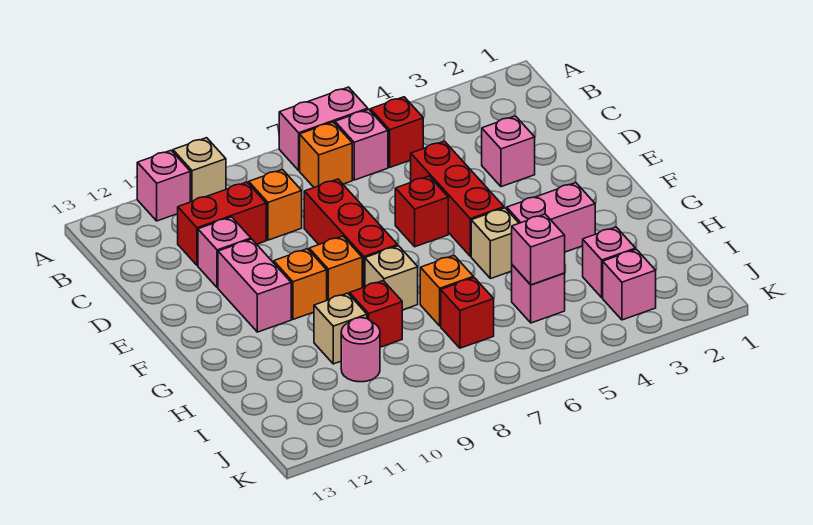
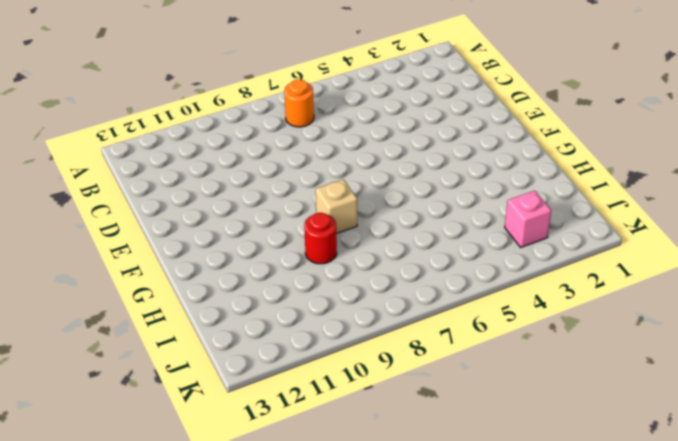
orange 1x1 round brick [284,80,314,127] -> orange 1x1 brick [300,122,352,187]
red 1x1 round brick [304,213,337,264] -> red 1x1 brick [350,281,402,347]
none -> pink 1x2 brick [279,87,368,170]
none -> tan 1x1 brick [173,138,226,202]
none -> pink 1x1 brick [137,150,190,221]

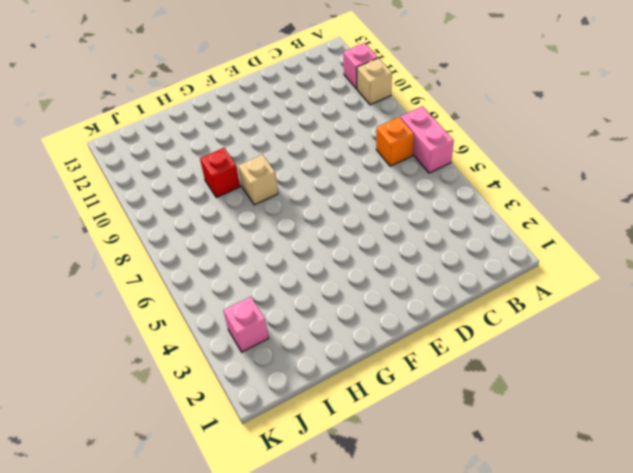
none -> red 1x1 brick [370,97,423,167]
none -> pink 1x1 brick [335,109,388,180]
none -> orange 1x1 brick [249,170,302,240]

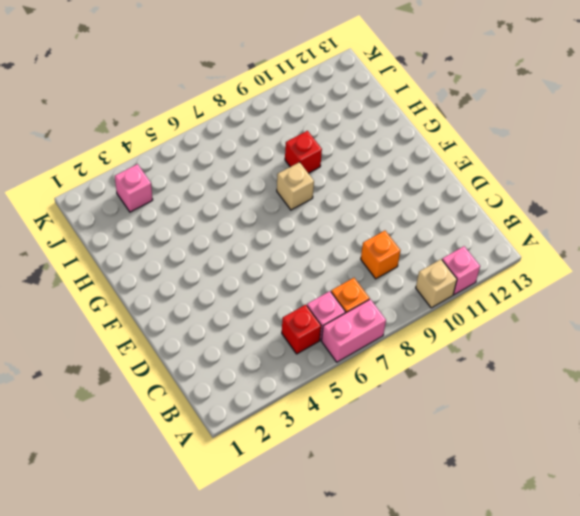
none -> red 1x2 brick [178,182,266,265]
none -> pink 1x1 brick [482,116,535,187]
none -> red 1x3 brick [410,141,504,256]

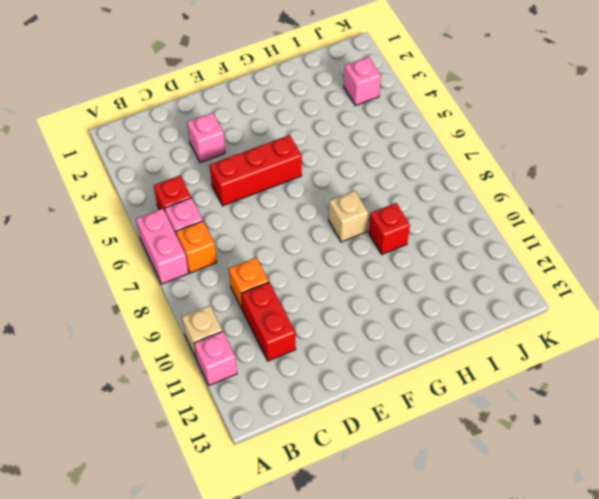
none -> red 1x3 brick [304,179,398,288]
none -> pink 1x1 brick [198,217,251,288]
none -> red 1x1 brick [395,176,448,247]

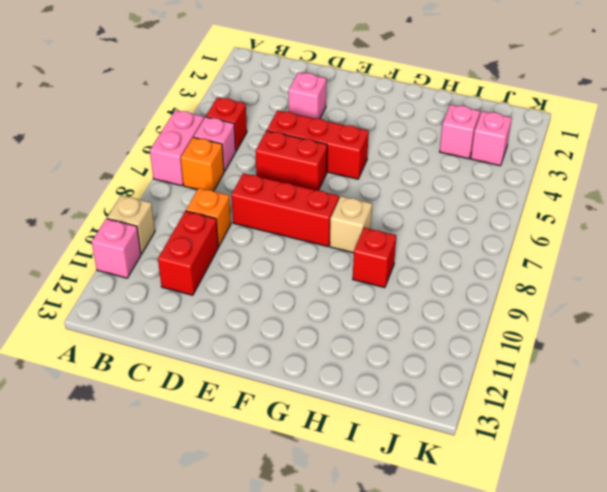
red 1x2 brick [256,131,327,190] -> red 1x1 brick [395,176,448,247]
none -> pink 1x1 brick [198,217,251,288]
none -> pink 1x2 brick [218,239,291,332]
none -> orange 1x1 brick [309,236,362,300]

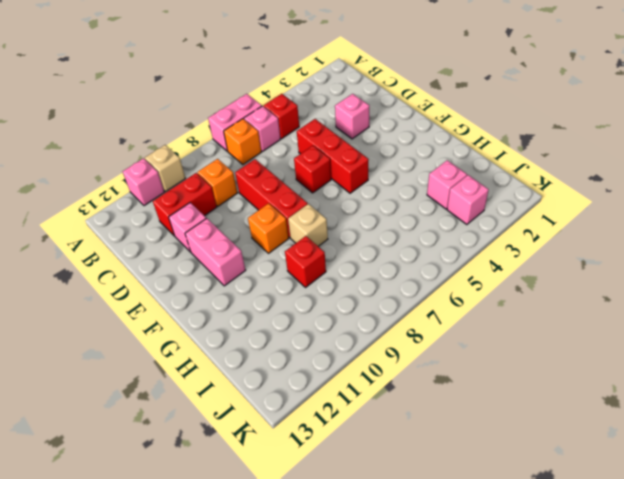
none -> orange 1x1 brick [274,249,327,319]
none -> pink 1x2 brick [507,183,595,252]
none -> tan 1x1 brick [471,208,519,279]

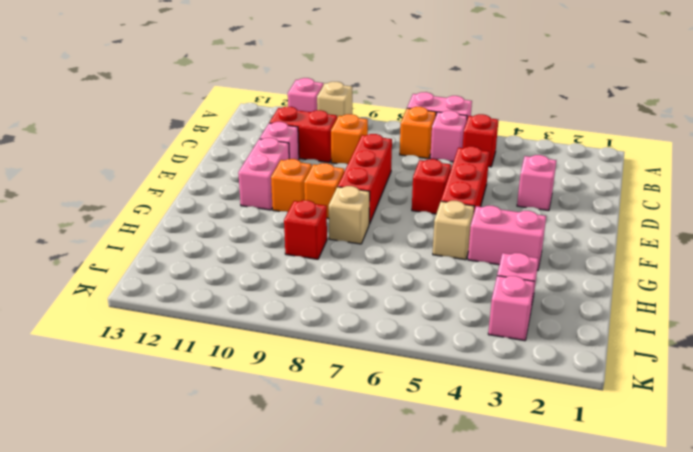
none -> orange 1x1 brick [420,256,473,326]
none -> tan 1x1 brick [314,293,367,364]
none -> pink 1x1 brick [511,265,565,323]

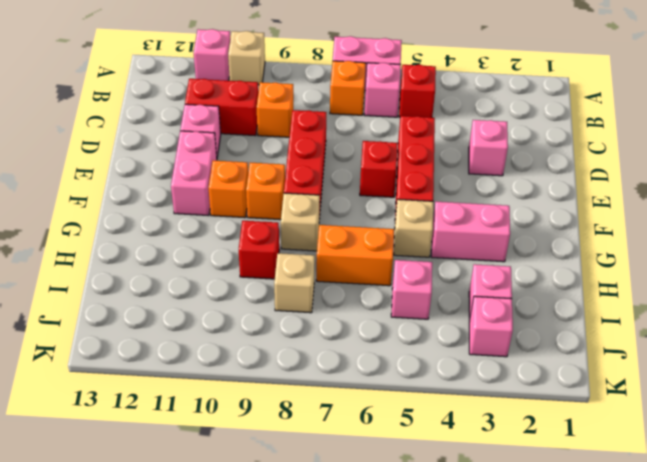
orange 1x2 brick [316,225,394,286] -> orange 1x1 brick [420,256,473,326]
tan 1x1 brick [274,253,315,313] -> tan 1x1 brick moved to [314,293,367,364]
none -> red 1x1 brick [441,278,494,348]
none -> pink 1x1 round brick [341,318,380,382]
none -> pink 1x1 brick [512,214,565,285]

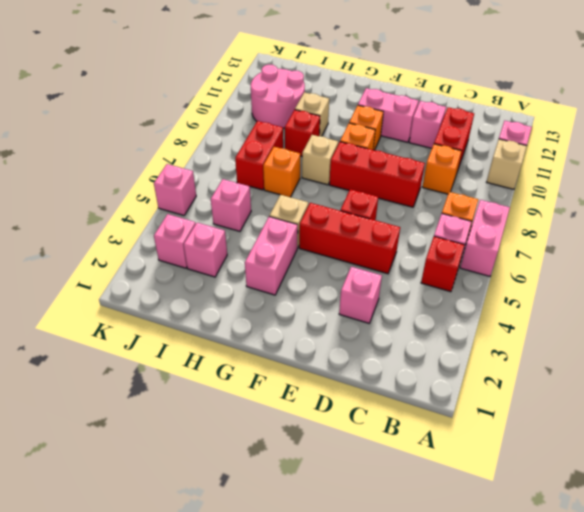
red 1x2 brick [235,121,283,190] -> red 1x1 brick [441,278,494,348]
pink 2x2 round brick [251,65,305,128] -> pink 1x1 round brick [341,318,380,382]
pink 1x1 brick [154,164,196,215] -> pink 1x1 brick moved to [512,214,565,285]

